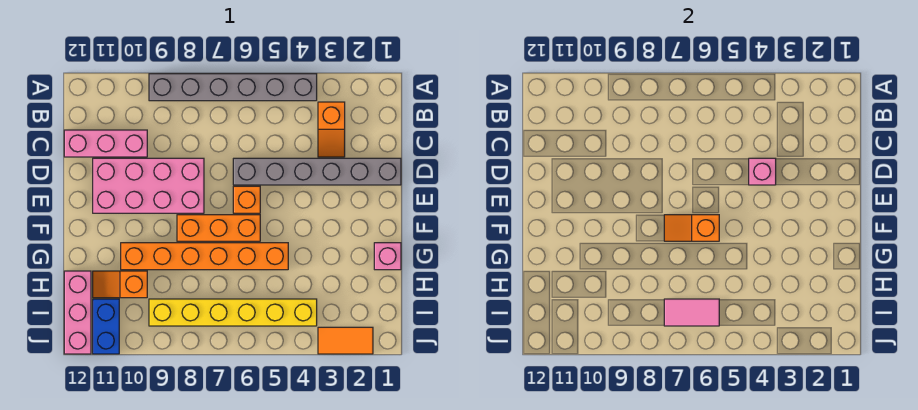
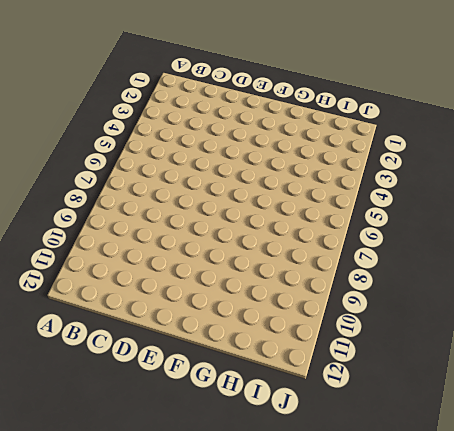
none -> grey 1x6 brick [149,74,317,101]
none -> orange 1x2 slope [318,102,345,157]
none -> pink 1x3 brick [64,130,147,157]

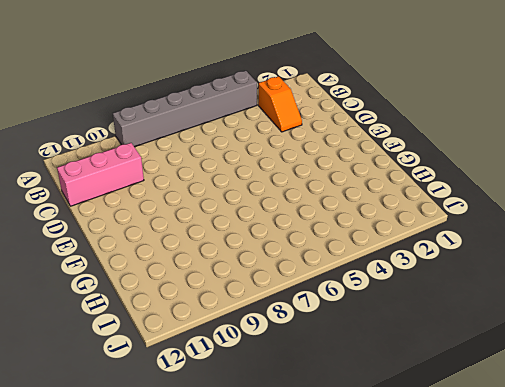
none -> grey 1x6 brick [233,158,401,185]
none -> pink 2x4 brick [93,158,204,213]
none -> orange 1x1 brick [233,186,260,213]

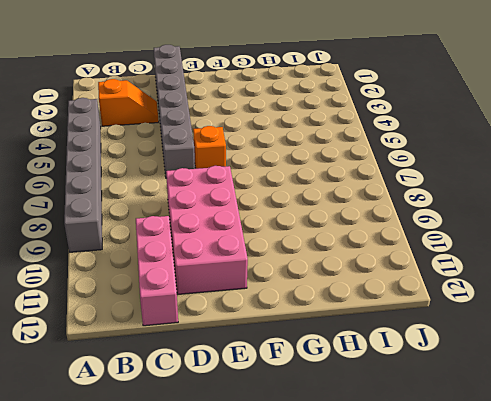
none -> orange 1x3 brick [177,215,260,241]
none -> pink 1x1 brick [374,243,401,270]
none -> orange 1x6 brick [121,243,288,270]

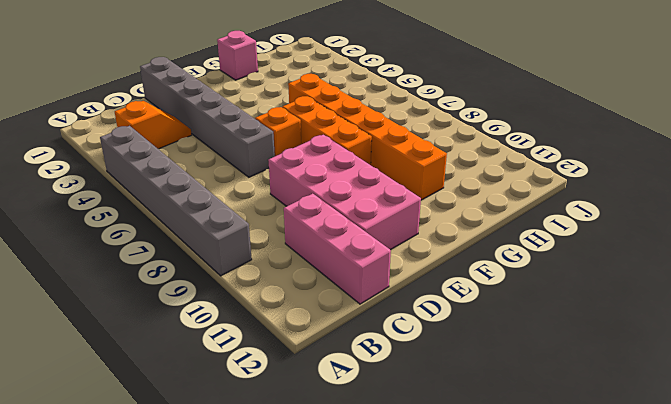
none -> orange 1x2 slope [93,271,147,298]
none -> pink 1x3 brick [64,271,91,354]
none -> yellow 1x6 brick [149,299,317,326]

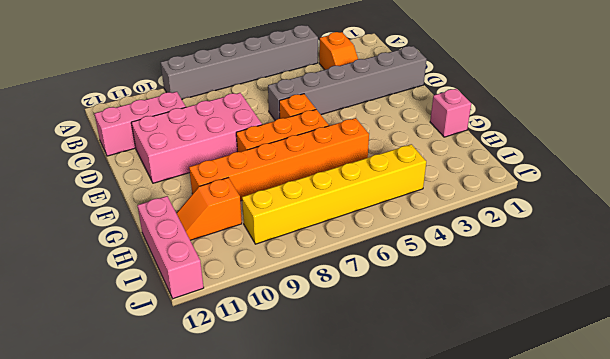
none -> blue 1x2 brick [93,299,119,354]
none -> orange 1x2 tile [318,327,373,354]
none -> pink 1x1 brick [749,158,776,185]

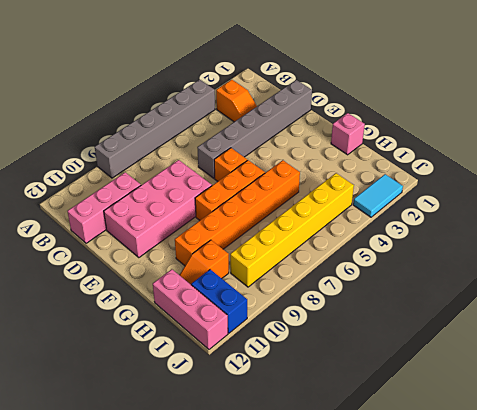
cyan 1x2 tile [353,174,403,217] -> orange 1x2 tile [318,327,373,354]
none -> pink 1x1 brick [749,158,776,185]
none -> orange 1x2 slope [664,215,719,241]
none -> pink 1x2 tile [664,299,719,326]

